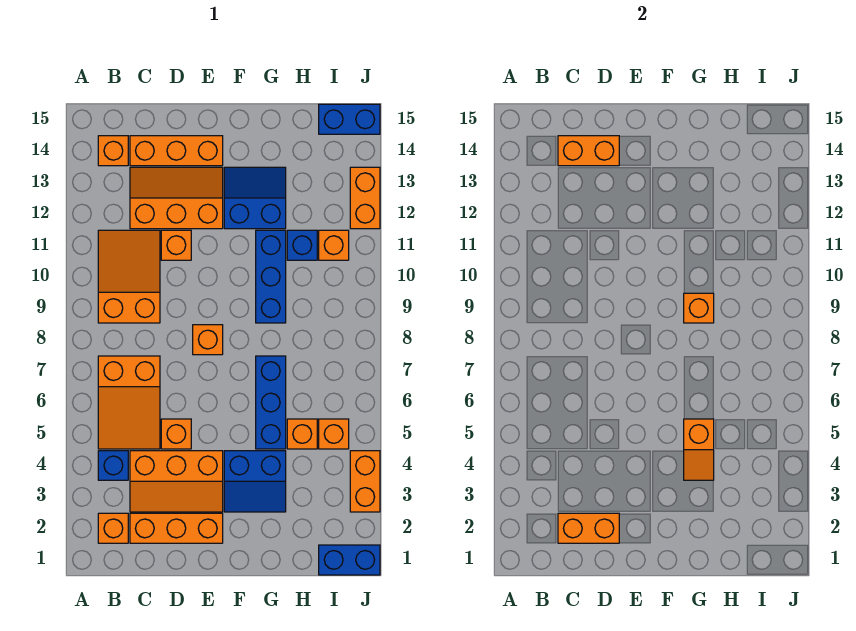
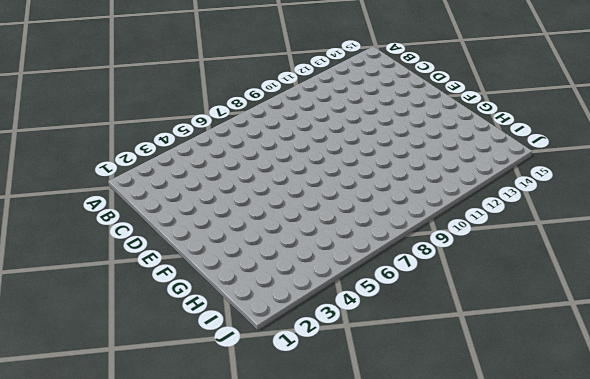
none -> orange 1x1 brick [98,513,128,543]
none -> blue 1x1 brick [98,451,128,480]
none -> orange 2x3 slope [98,356,160,449]

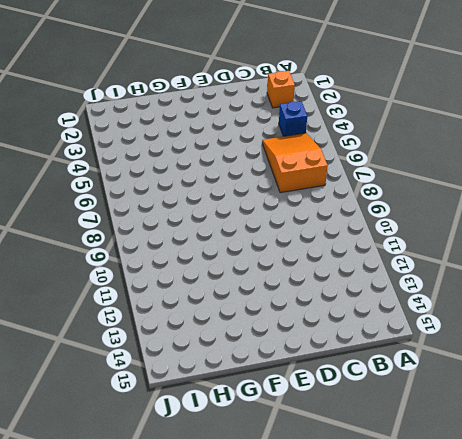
none -> orange 2x3 slope [98,230,160,323]
none -> orange 1x1 brick [98,136,128,166]
none -> orange 1x3 brick [130,513,223,543]

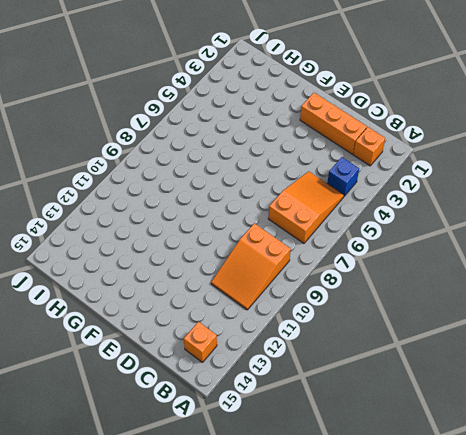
none -> orange 2x3 slope [130,451,223,512]
none -> orange 2x3 slope [130,167,223,229]
none -> orange 1x3 brick [130,136,223,166]

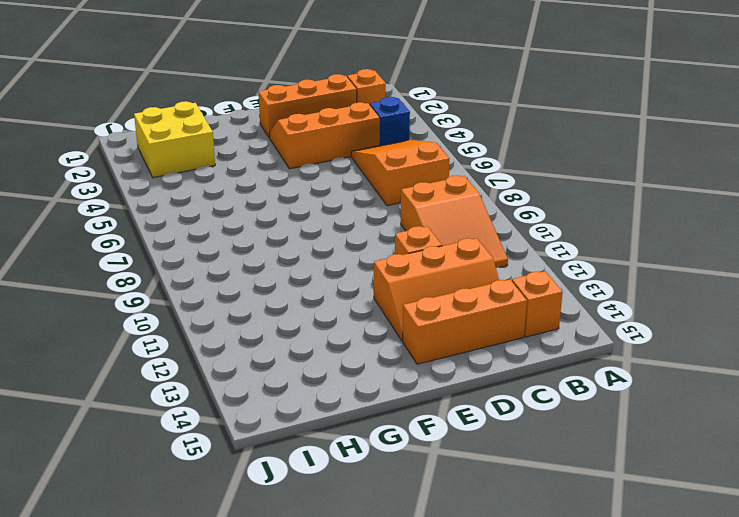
yellow 2x2 brick [134,101,215,178] -> none
none -> orange 1x1 brick [161,419,191,449]
none -> orange 1x1 brick [193,325,223,355]
none -> blue 2x2 slope [224,451,286,512]

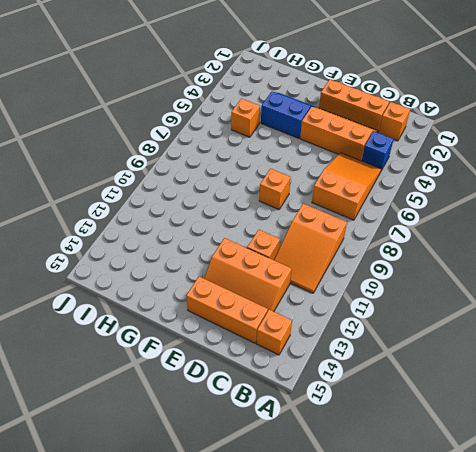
none -> orange 1x1 brick [161,419,191,449]
none -> blue 2x2 slope [224,167,286,229]
none -> blue 1x3 brick [256,356,286,449]

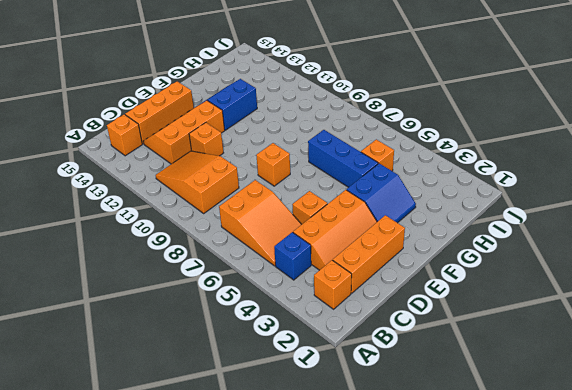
none -> blue 1x3 brick [256,230,286,323]
none -> blue 1x1 brick [287,230,317,260]
none -> blue 1x2 brick [319,545,380,575]

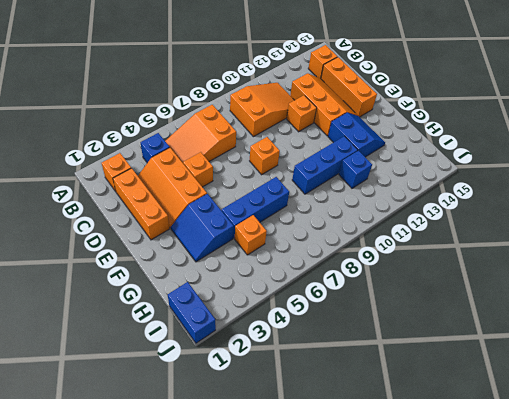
none -> orange 1x1 brick [319,419,349,449]
none -> orange 1x1 brick [319,230,349,260]
none -> blue 1x2 brick [319,104,380,134]

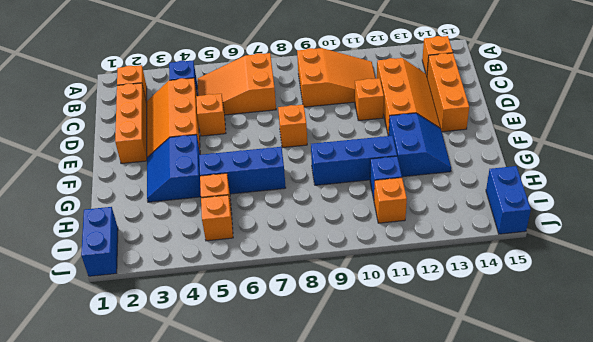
none -> orange 1x2 brick [350,451,380,512]
none -> orange 1x2 brick [350,167,380,229]
none -> orange 1x2 brick [558,513,619,543]

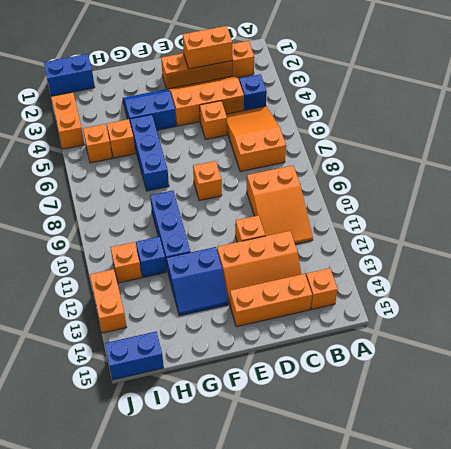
none -> orange 1x2 brick [558,136,619,166]
none -> orange 1x2 slope [684,419,714,480]
none -> orange 1x1 brick [684,293,714,323]

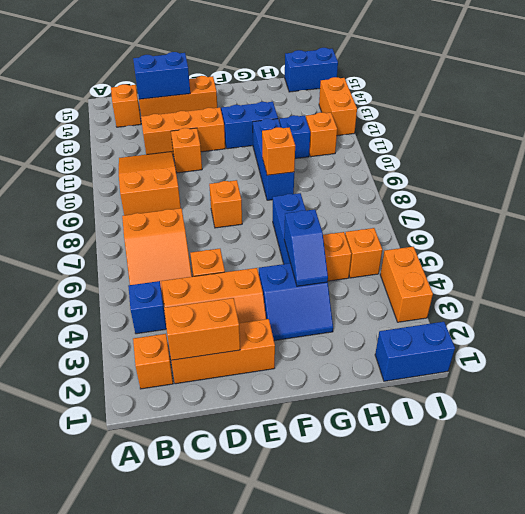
blue 1x2 brick [133,52,190,99] -> orange 1x2 brick [558,136,619,166]
blue 1x2 slope [284,209,328,286] -> orange 1x2 slope [684,419,714,480]

